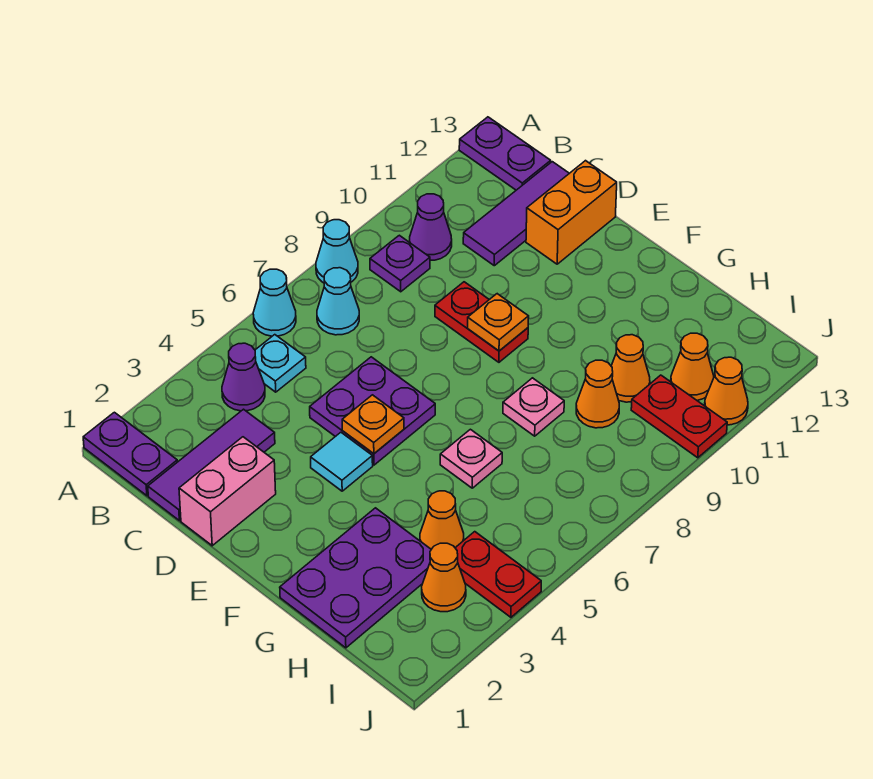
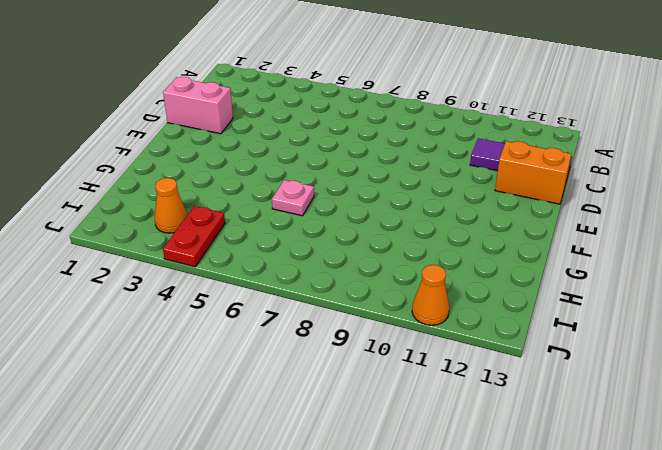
none -> purple 1x2 plate [83,412,177,496]
none -> cyan 1x1 cone [253,269,296,336]
none -> cyan 1x1 cone [316,220,358,283]

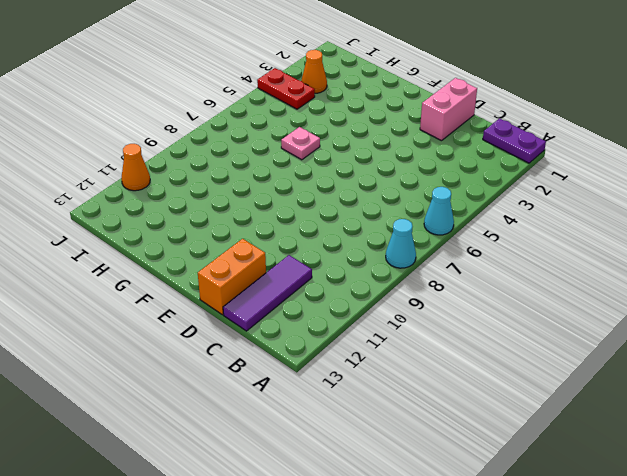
none -> purple 1x2 plate [459,117,551,190]
none -> purple 1x1 cone [222,343,265,411]
none -> cyan 1x1 plate [255,335,306,392]

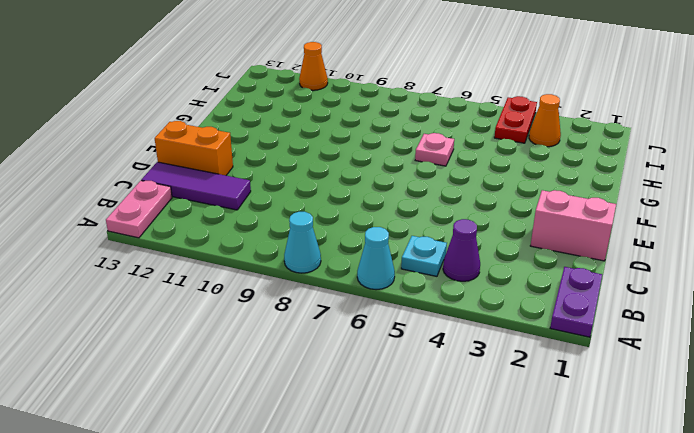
pink 1x2 plate [106,181,172,238] -> purple 1x2 plate [459,117,551,190]
none -> cyan 1x1 cone [317,268,359,335]
none -> purple 1x1 plate [370,235,430,292]
none -> purple 1x1 cone [410,194,452,260]

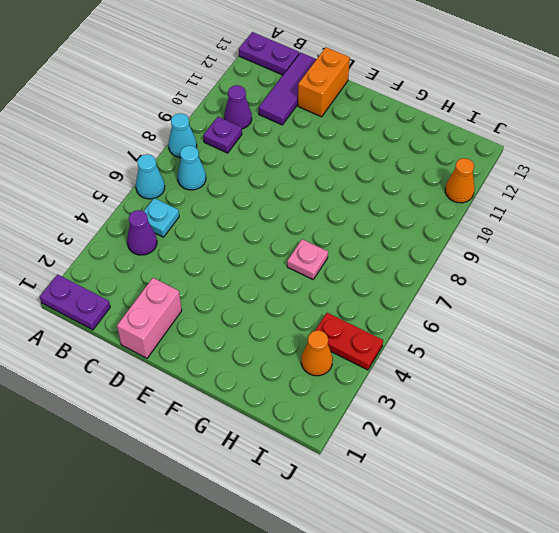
none -> purple 1x3 tile [148,409,275,521]
none -> purple 2x2 plate [310,357,435,465]
none -> red 1x2 plate [435,282,528,362]

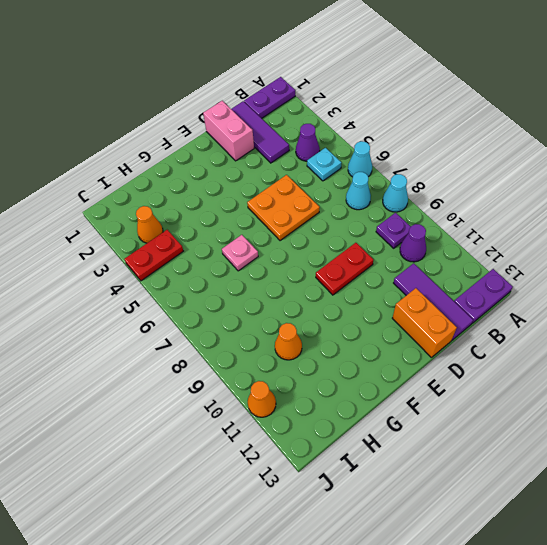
orange 2x2 plate [247,175,320,241] -> purple 2x2 plate [310,357,435,465]
none -> cyan 1x1 tile [311,432,373,491]
none -> purple 2x3 plate [280,508,431,648]
none -> pink 1x1 plate [503,378,564,436]

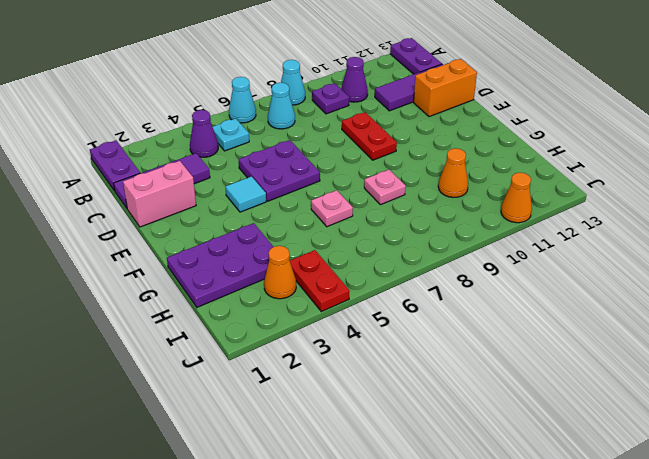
none -> orange 1x1 cone [420,491,464,549]
none -> orange 1x1 cone [576,360,619,428]
none -> red 1x2 plate [631,375,727,458]

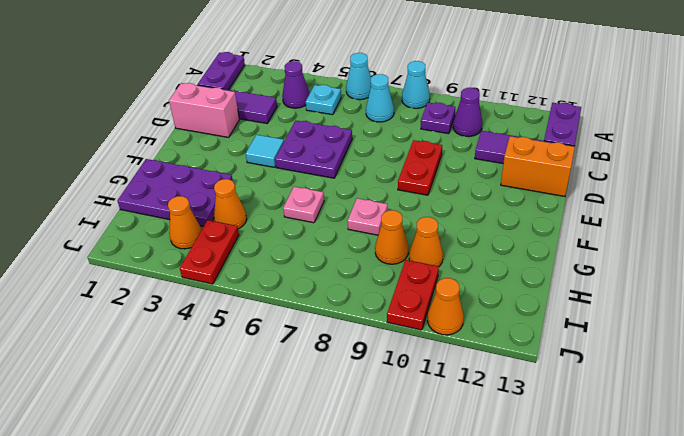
none -> orange 1x1 cone [671,333,714,400]
none -> orange 1x1 plate [342,395,404,454]
none -> orange 1x1 plate [468,294,529,351]

